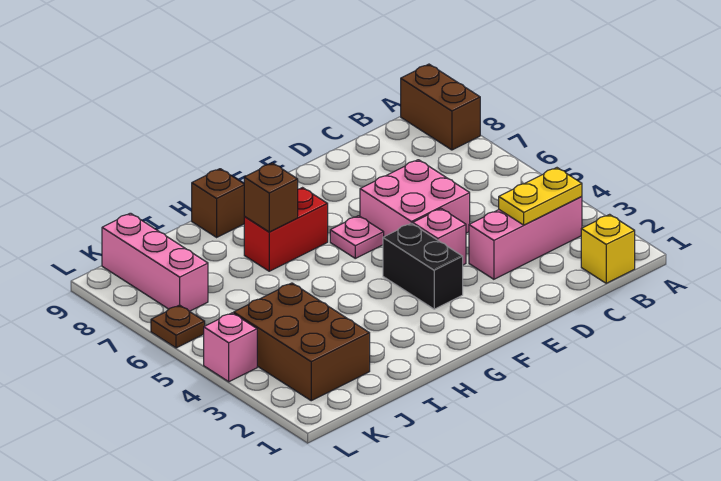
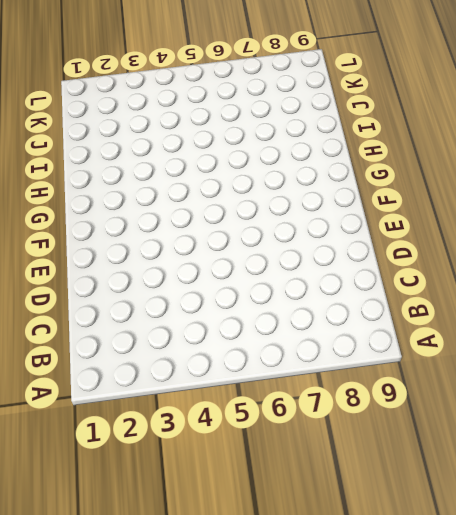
none -> brown 1x2 brick [401,64,480,150]
none -> yellow 1x1 brick [581,214,635,283]
none -> pink 1x3 brick [469,196,582,279]

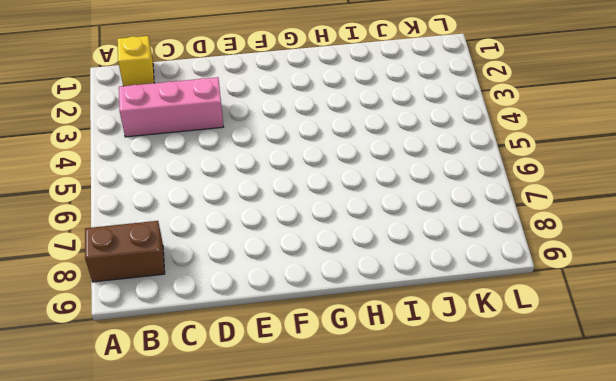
brown 1x2 brick [85,221,165,282] -> brown 1x2 brick turned to [401,64,480,150]
none -> pink 2x2 brick [360,160,470,237]
none -> pink 1x1 brick [413,209,466,265]
none -> black 1x2 brick [383,223,463,309]

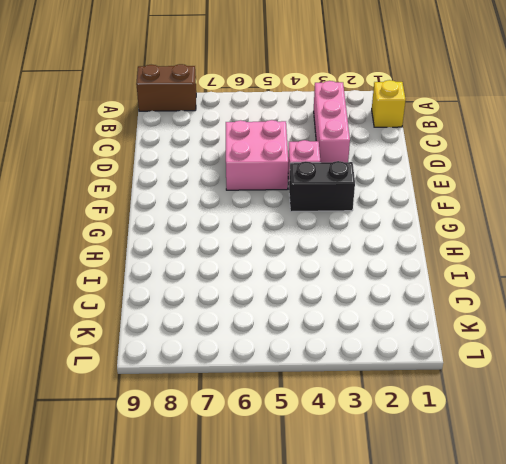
none -> pink 1x1 plate [330,216,384,258]
none -> red 1x2 brick [244,188,328,271]
none -> brown 1x1 brick [192,169,244,237]

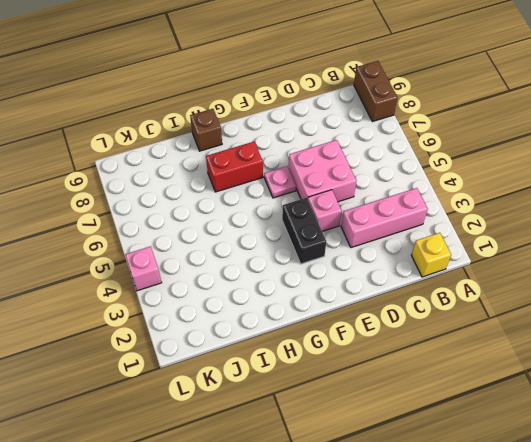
none -> brown 2x3 brick [234,283,370,401]
none -> pink 1x3 brick [102,213,208,311]
none -> brown 1x1 plate [151,305,205,348]

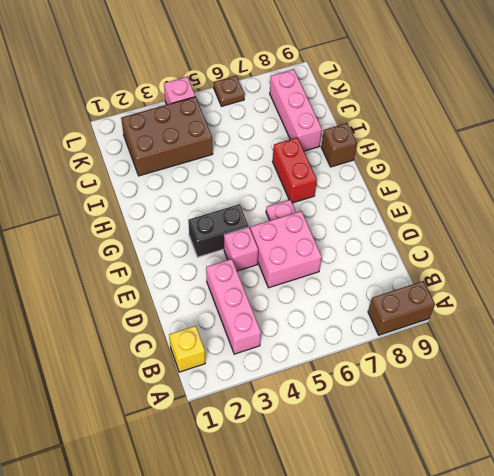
pink 1x3 brick [270,69,322,151] -> pink 1x3 brick turned to [102,213,208,311]
none -> yellow 1x2 plate [499,168,582,225]
none -> brown 1x1 brick [244,163,298,232]

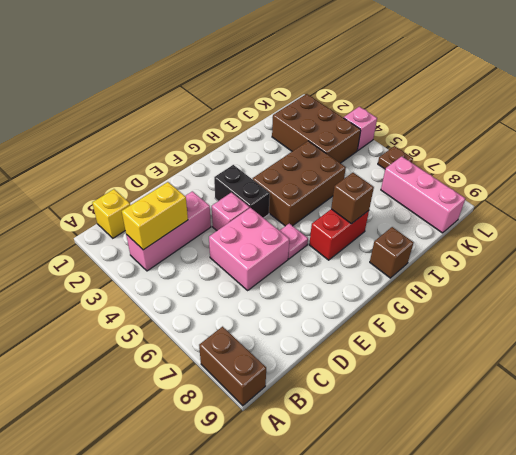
yellow 1x2 brick [122,182,188,250] -> yellow 1x2 plate [499,168,582,225]
brown 2x3 brick [253,141,346,226] -> none

